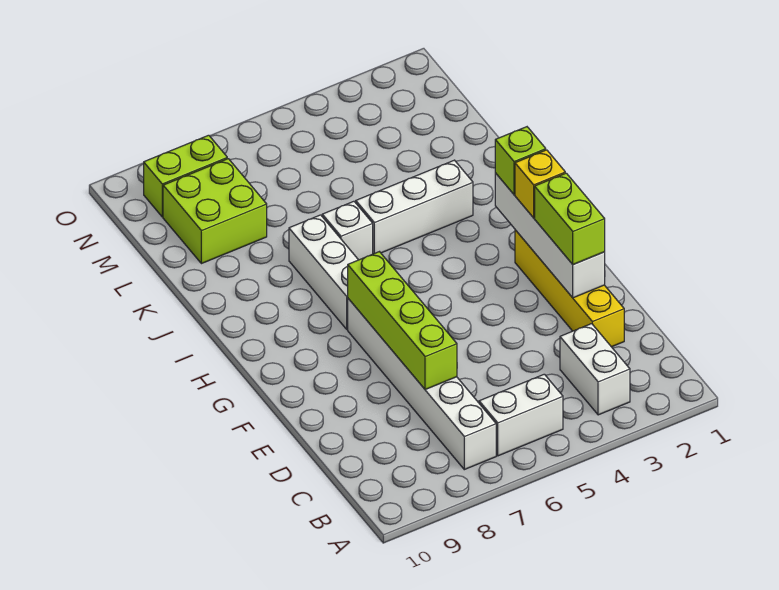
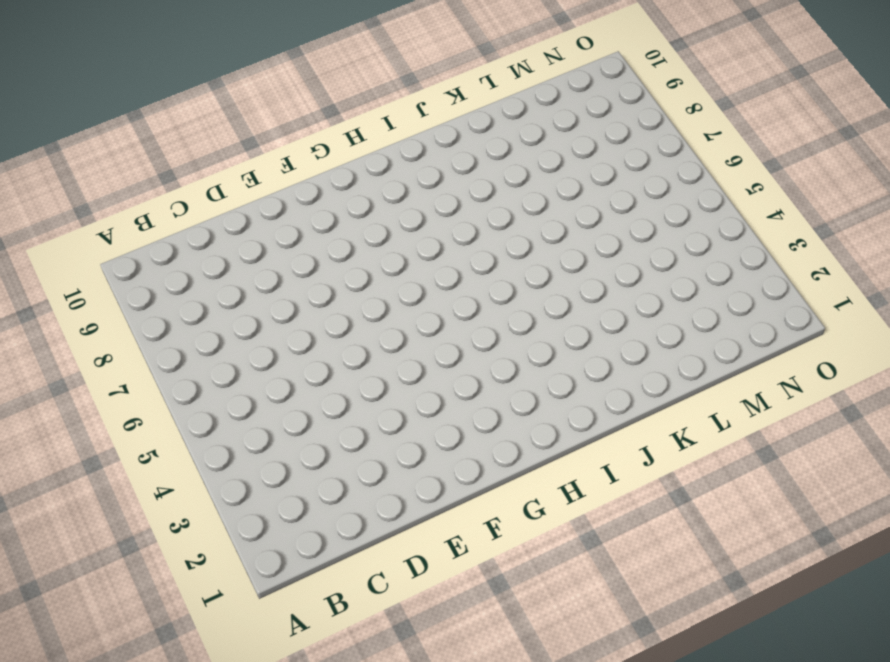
none -> white 1x2 brick [560,324,630,415]
none -> white 1x2 brick [479,374,563,456]
none -> white 1x6 brick [348,299,496,470]

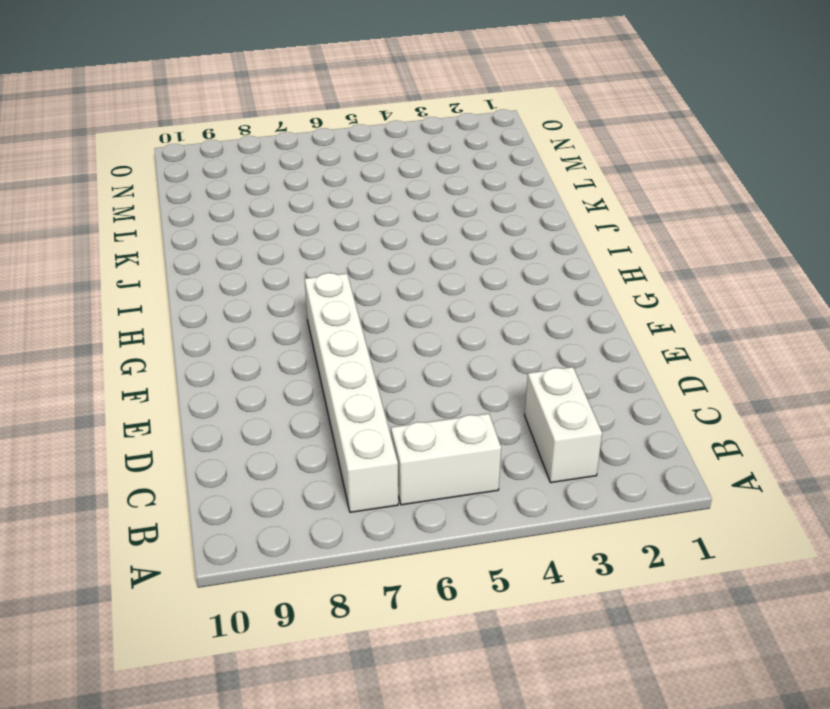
none -> yellow 1x4 brick [515,230,624,347]
none -> white 1x3 brick [289,215,358,329]
none -> white 1x3 brick [355,160,473,254]

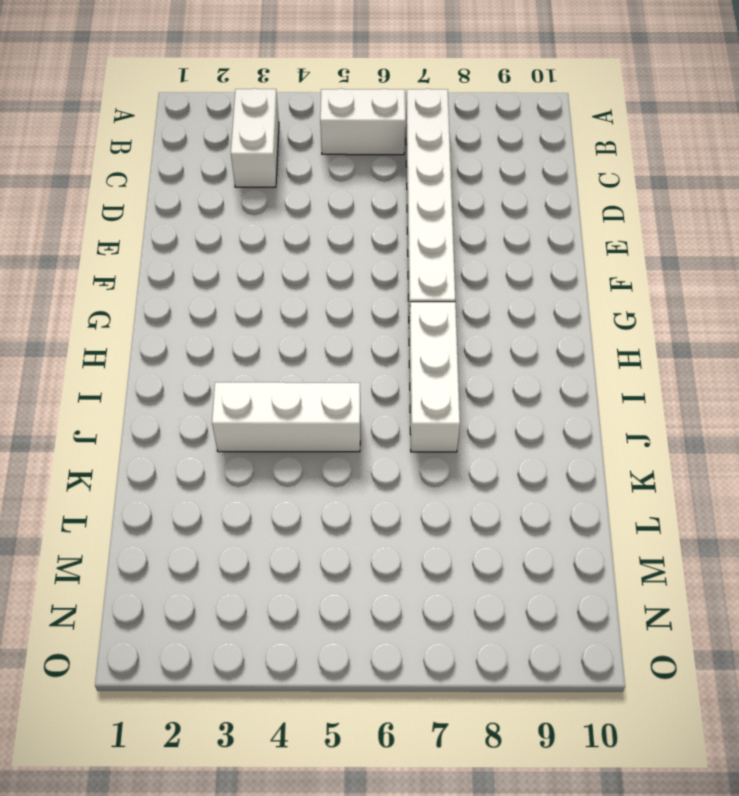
none -> yellow 1x4 brick [515,230,624,347]
none -> white 1x1 brick [322,201,373,260]
none -> lime 2x2 brick [163,159,267,264]

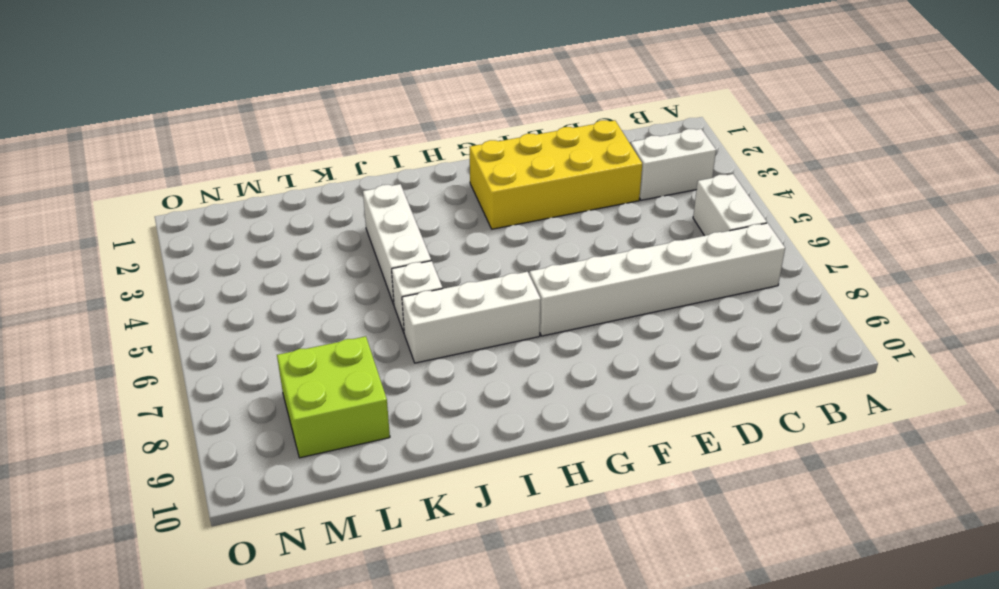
yellow 2x4 brick [470,120,642,229] -> yellow 1x4 brick [515,230,624,347]
none -> lime 1x2 brick [144,135,227,217]
none -> lime 1x4 brick [348,252,457,390]
none -> white 1x4 brick [495,173,605,298]

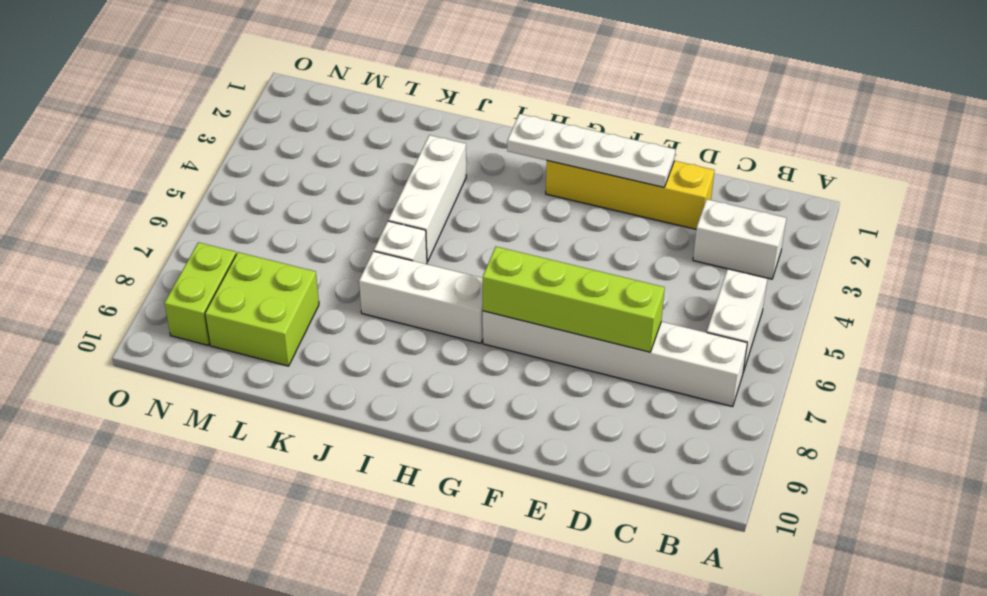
white 1x4 plate [507,114,676,187] -> white 1x4 brick [495,173,605,298]
none -> lime 1x2 brick [535,173,605,265]
none -> yellow 1x1 brick [515,150,565,218]
none -> lime 1x1 brick [495,127,546,194]

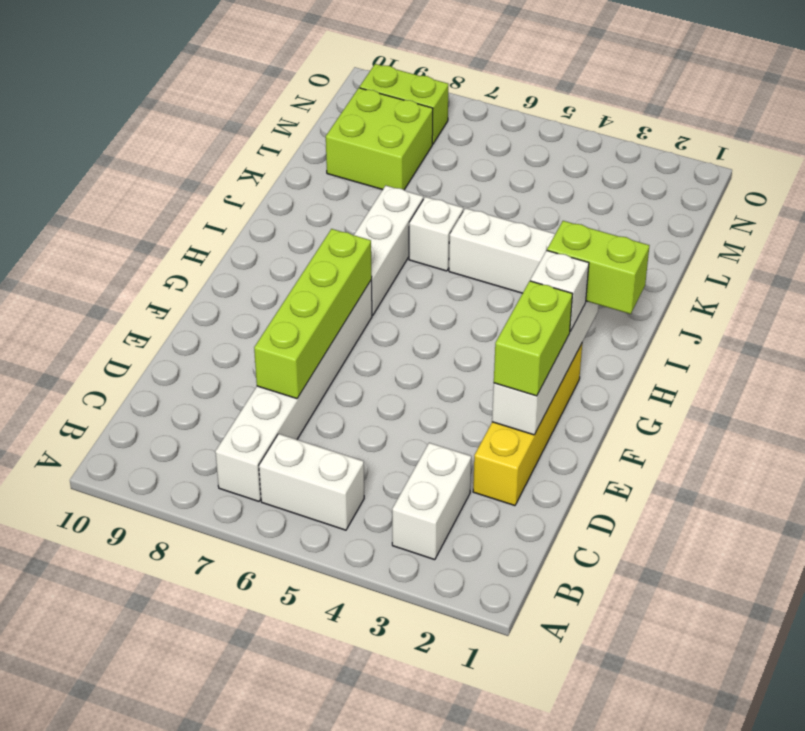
white 1x1 brick [530,250,589,332] -> yellow 1x1 brick [515,150,565,218]
lime 1x2 brick [547,221,649,314] -> lime 1x1 brick [495,127,546,194]

